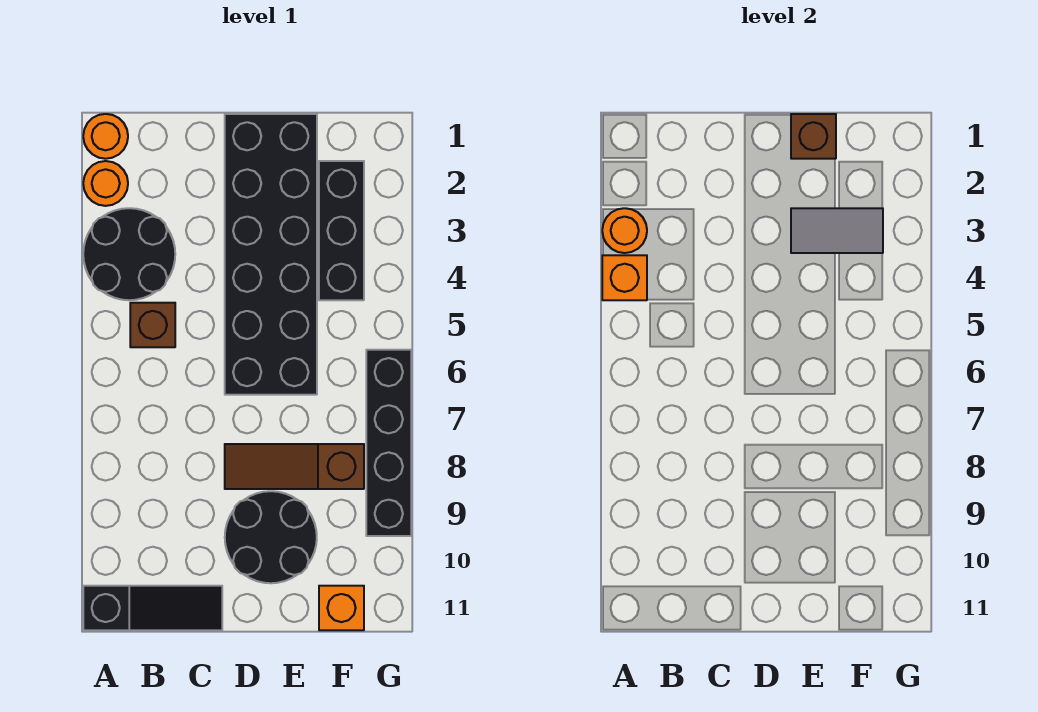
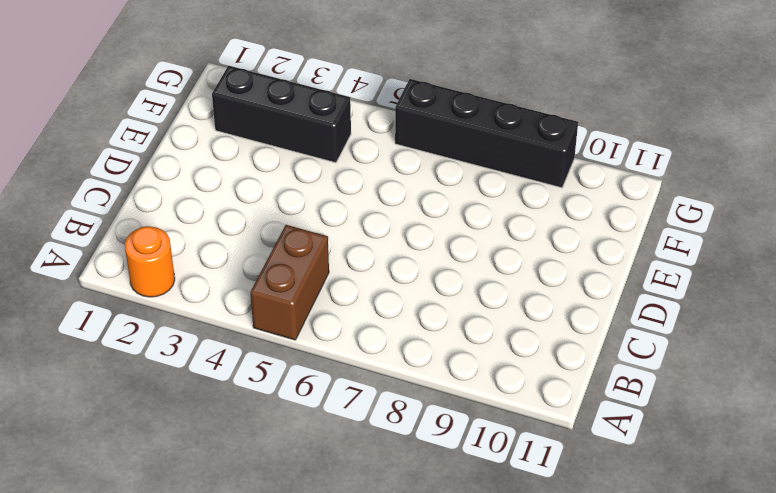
brown 1x2 brick [250,225,329,340] -> brown 1x1 brick [130,303,175,347]
none -> orange 1x1 round brick [83,114,128,159]
none -> black 2x2 round brick [83,208,175,300]
none -> black 1x3 slope [83,586,222,630]

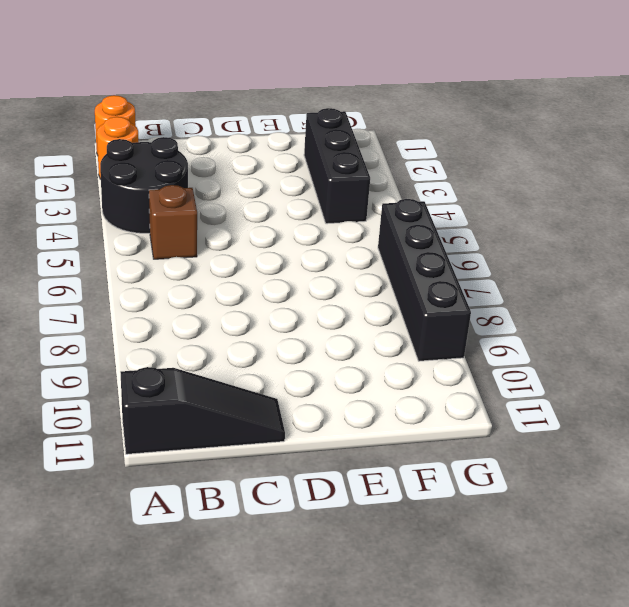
none -> black 2x6 brick [225,114,317,395]
none -> brown 1x3 slope [225,444,364,489]
none -> black 2x2 round brick [225,491,317,583]

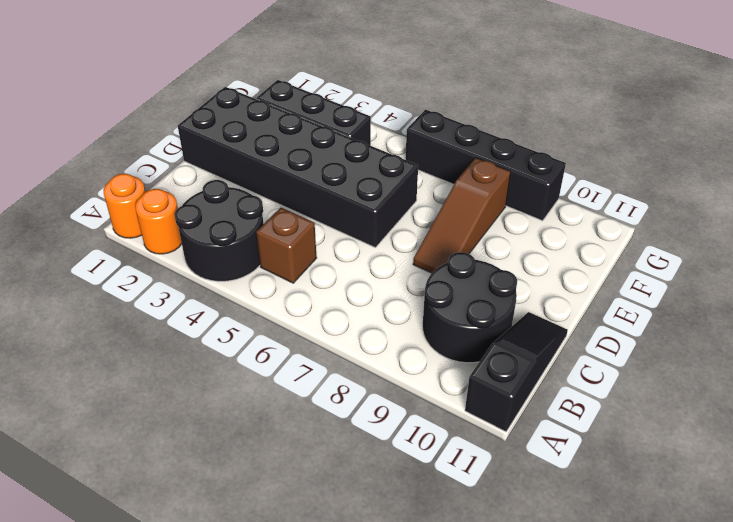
black 2x2 round brick [423,252,517,363] -> black 2x2 round brick moved to [225,491,317,583]
none -> orange 1x1 brick [319,586,364,630]
none -> orange 1x1 round brick [602,208,647,253]
none -> orange 1x1 brick [602,255,647,300]

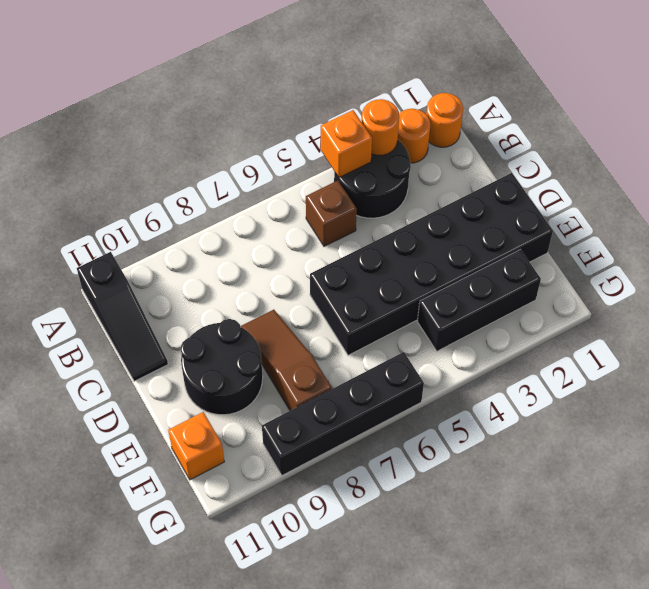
none -> brown 1x1 brick [791,114,836,159]
none -> grey 1x2 tile [791,208,883,253]

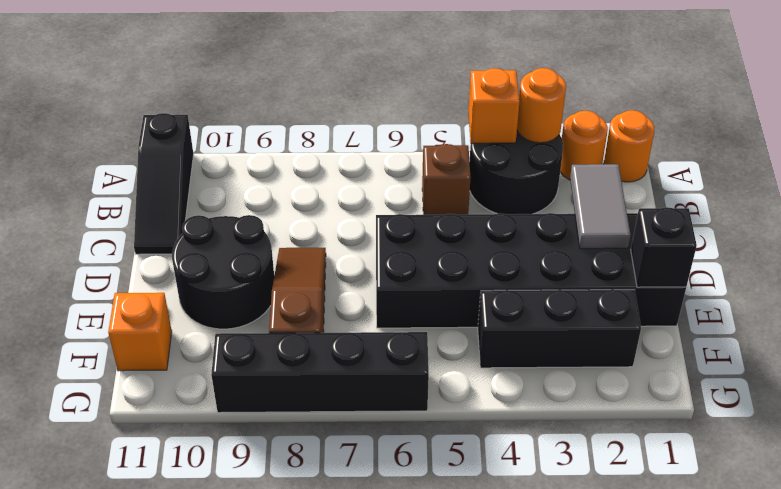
grey 1x2 tile [570,164,630,249] -> grey 1x2 tile moved to [791,208,883,253]
black 1x1 brick [631,207,697,287] -> brown 1x1 brick [791,114,836,159]

